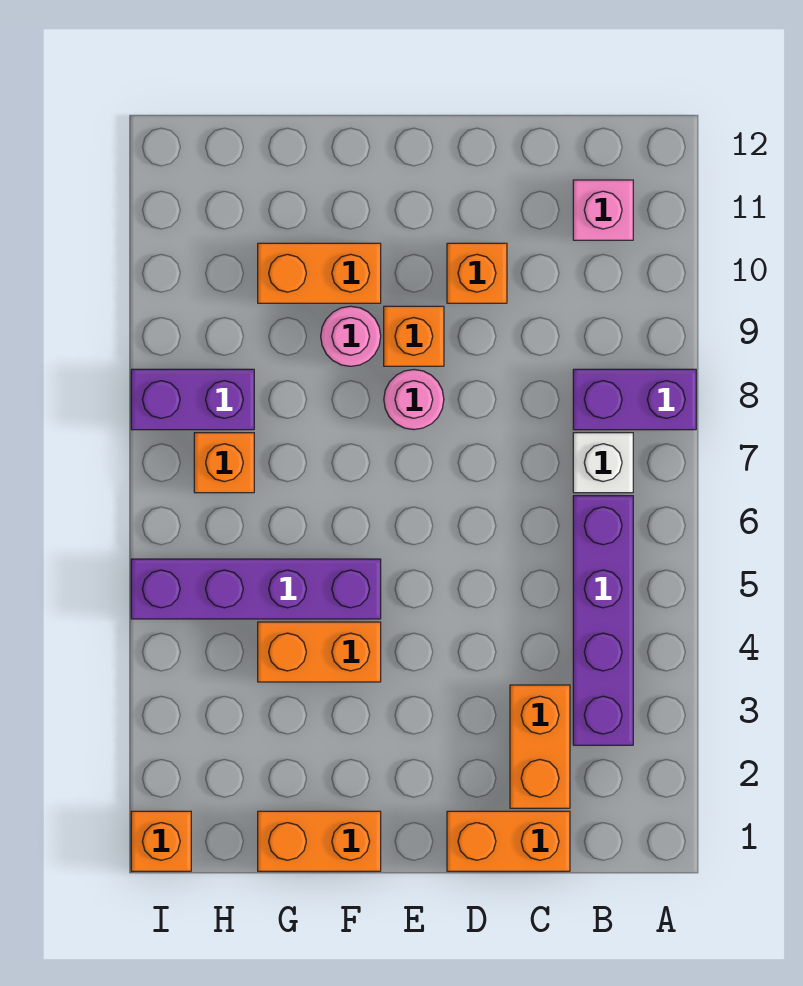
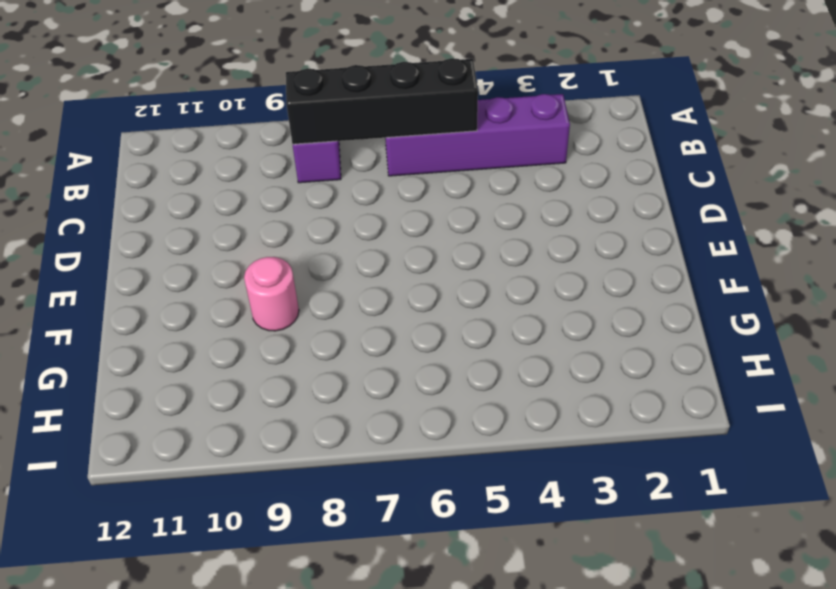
black 1x4 brick [286,58,478,144] -> none
none -> white 1x1 brick [573,433,633,493]
none -> pink 1x1 brick [573,180,633,240]
none -> orange 1x2 brick [447,811,570,871]

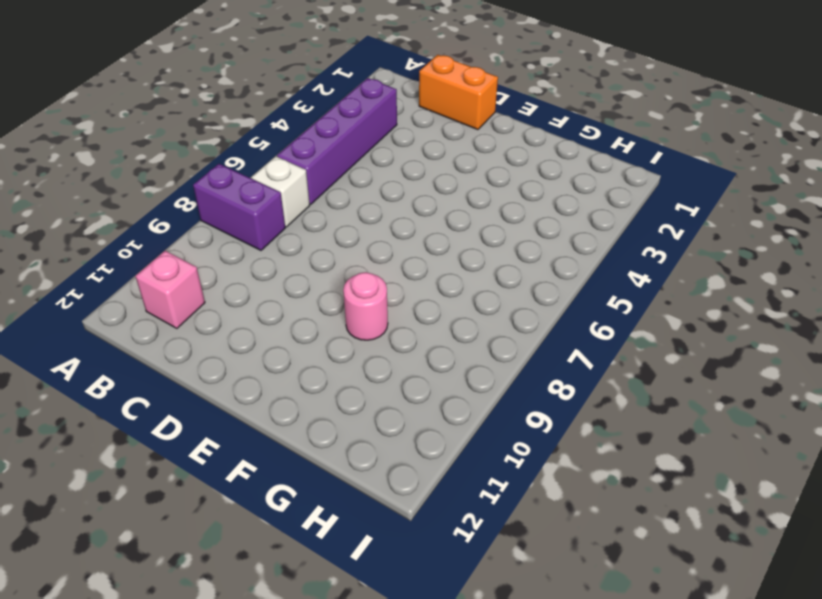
none -> orange 1x2 brick [510,685,570,808]
none -> orange 1x1 brick [447,243,507,303]
none -> pink 1x1 round brick [384,370,444,430]

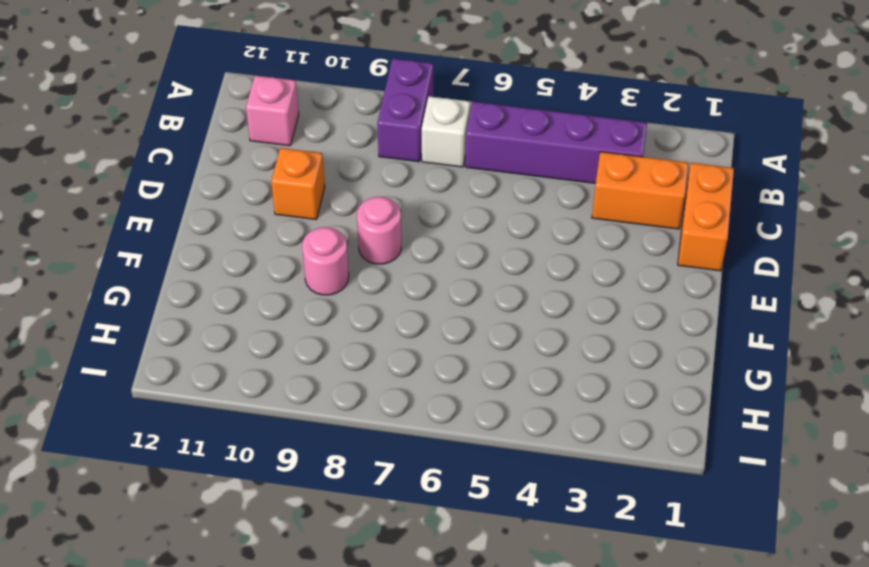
none -> orange 1x1 brick [384,306,444,366]
none -> orange 1x2 brick [258,811,381,871]
none -> orange 1x2 brick [258,622,381,682]

